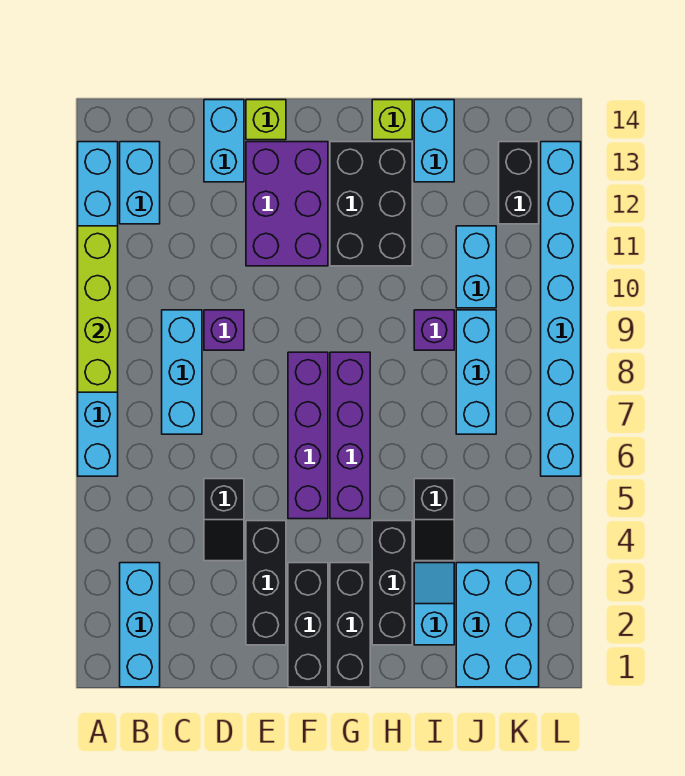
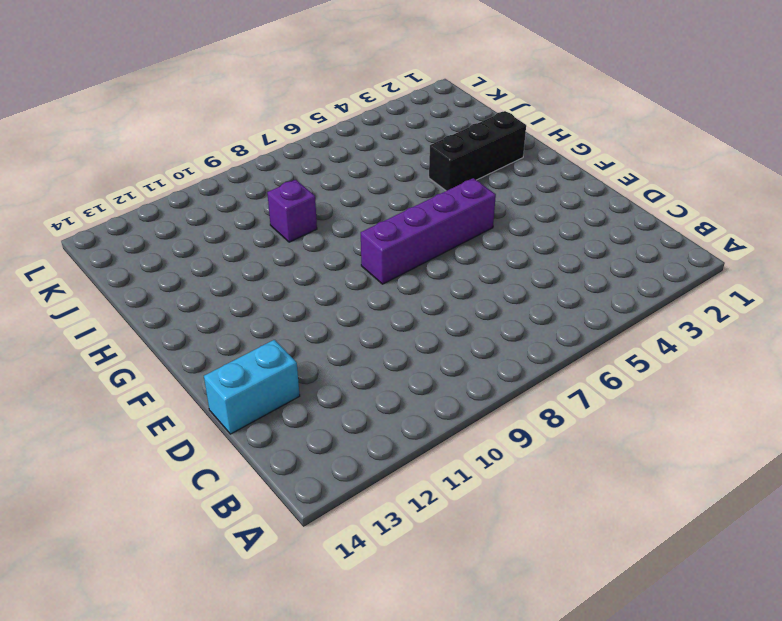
none -> cyan 1x8 brick [78,142,118,476]
none -> cyan 1x3 brick [120,563,160,687]
none -> cyan 1x2 brick [120,142,160,224]

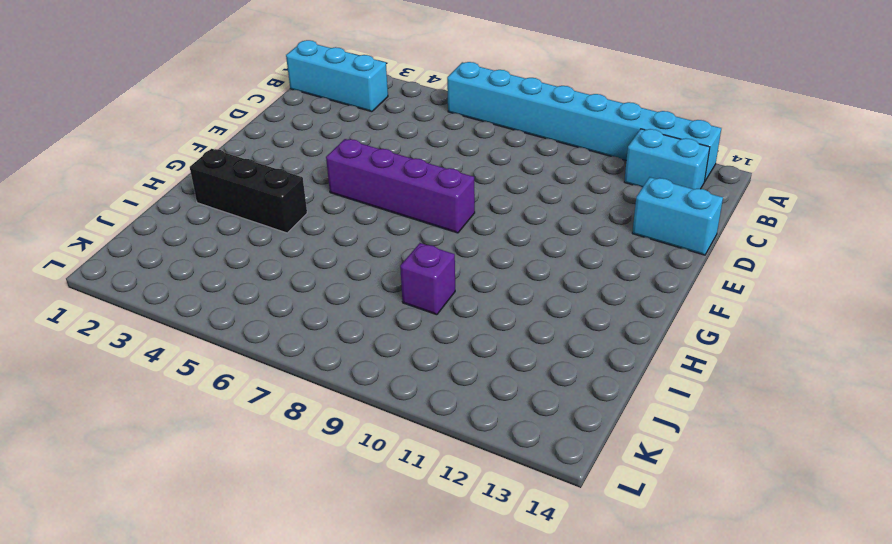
none -> cyan 1x3 brick [162,310,202,434]
none -> black 1x2 slope [204,479,244,561]
none -> purple 1x1 brick [204,310,244,350]

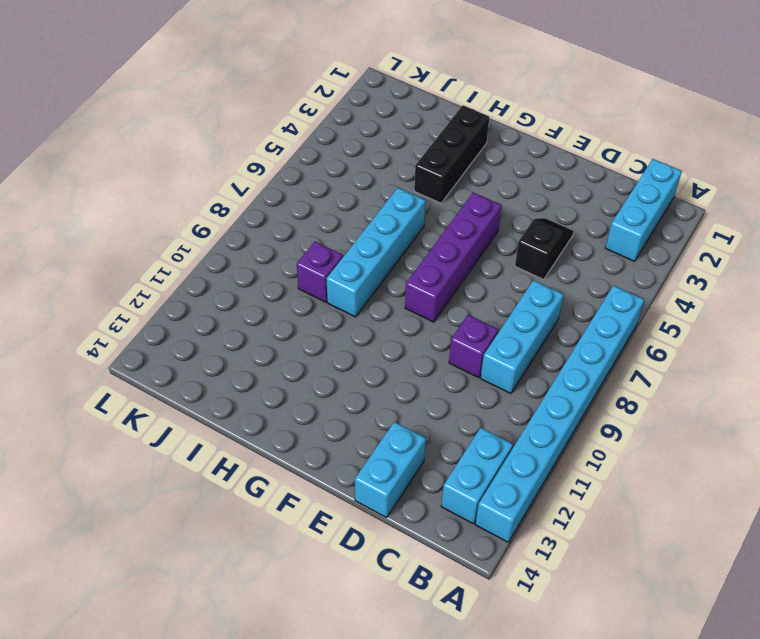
cyan 1x4 brick [326,188,426,317] -> none
none -> black 1x3 brick [246,521,286,645]
none -> purple 2x3 brick [246,142,328,266]
none -> lime 1x1 brick [246,100,286,140]

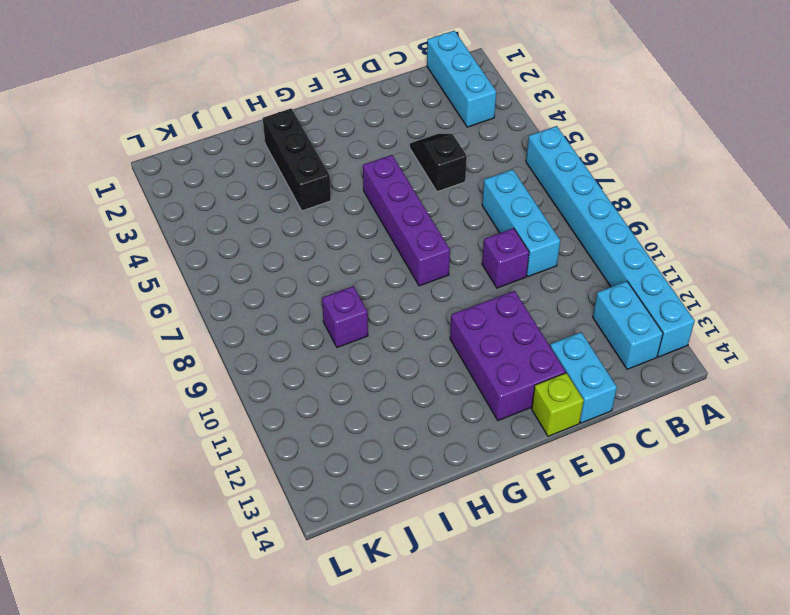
none -> black 1x3 brick [246,521,286,645]
none -> black 1x3 brick [288,563,328,687]
none -> black 1x3 brick [330,563,370,687]

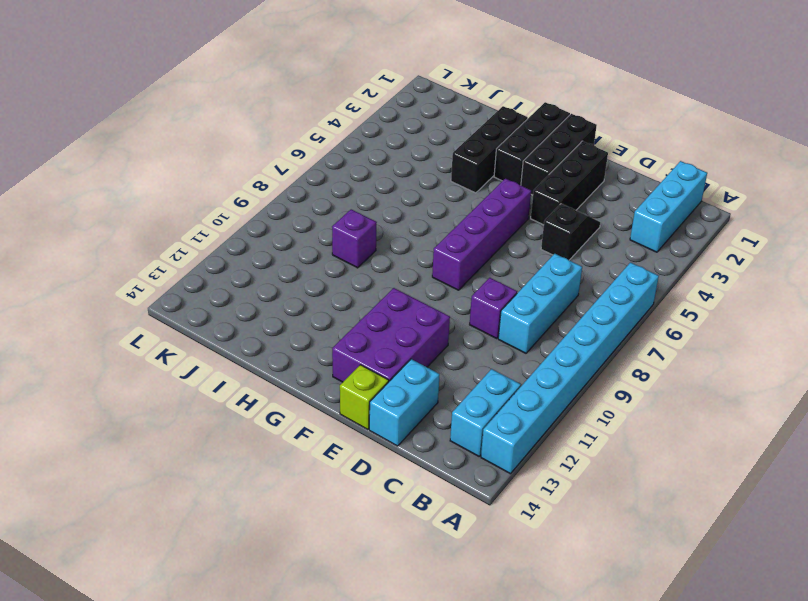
none -> purple 1x4 brick [330,352,370,519]
none -> black 2x3 brick [330,142,412,266]
none -> lime 1x1 brick [372,100,412,140]

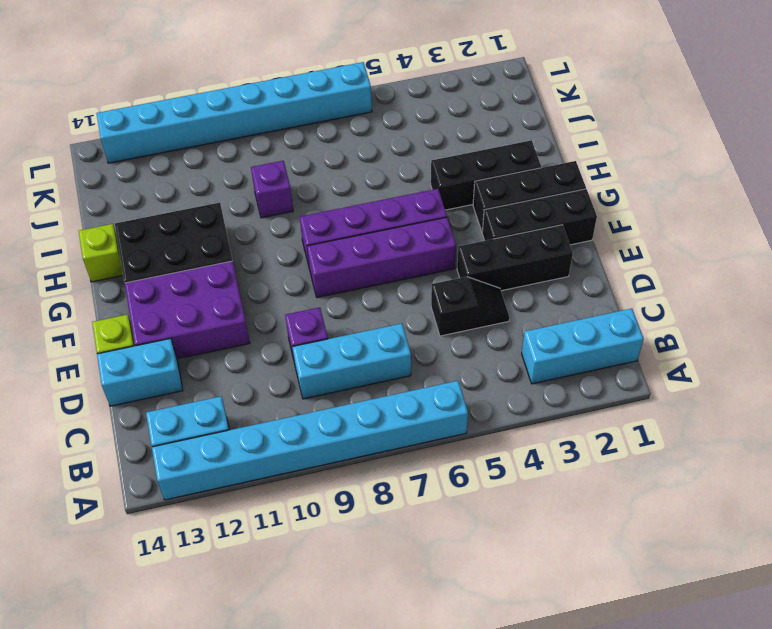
none -> cyan 1x2 slope [414,563,454,645]
none -> black 1x2 slope [414,479,454,561]
none -> cyan 1x2 brick [414,100,454,182]

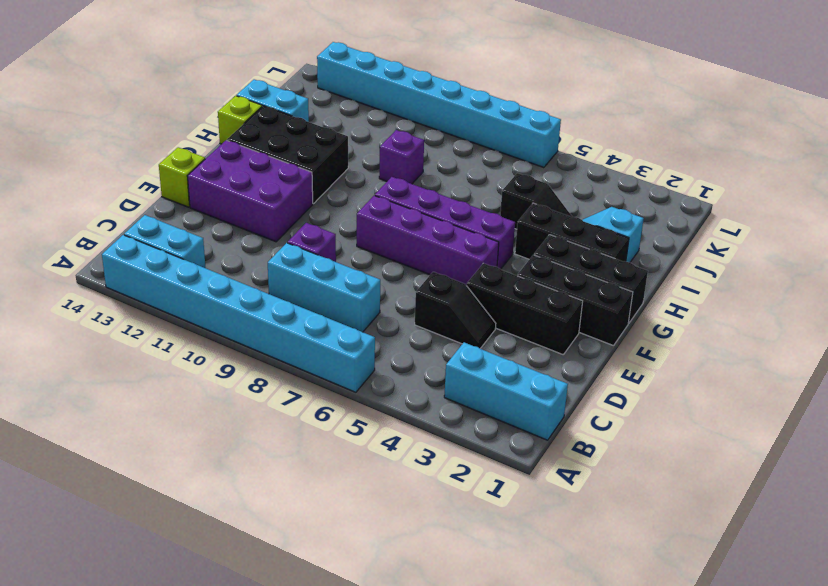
none -> cyan 1x2 brick [204,100,244,182]
none -> cyan 2x3 brick [456,563,539,687]
none -> cyan 1x3 brick [456,310,496,434]

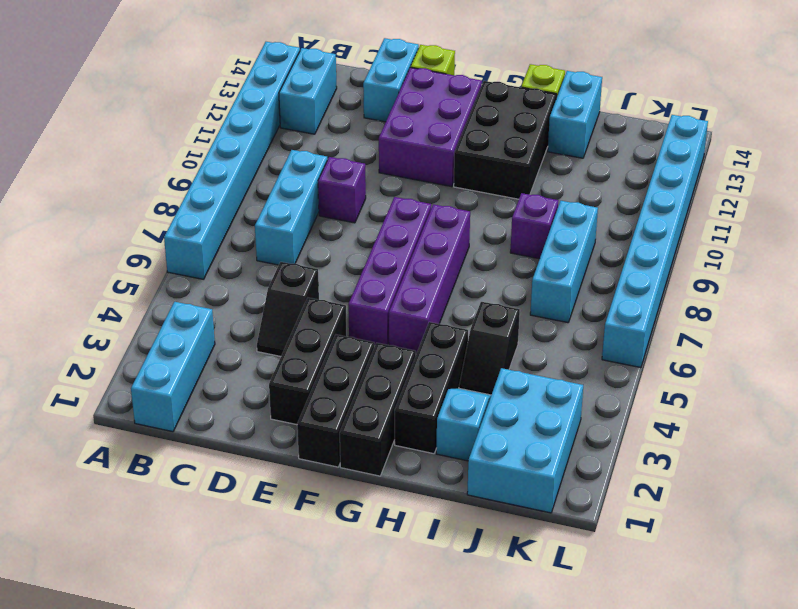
none -> cyan 1x2 brick [456,226,496,308]
none -> black 1x2 brick [499,142,539,224]
none -> lime 1x4 brick [78,226,118,392]

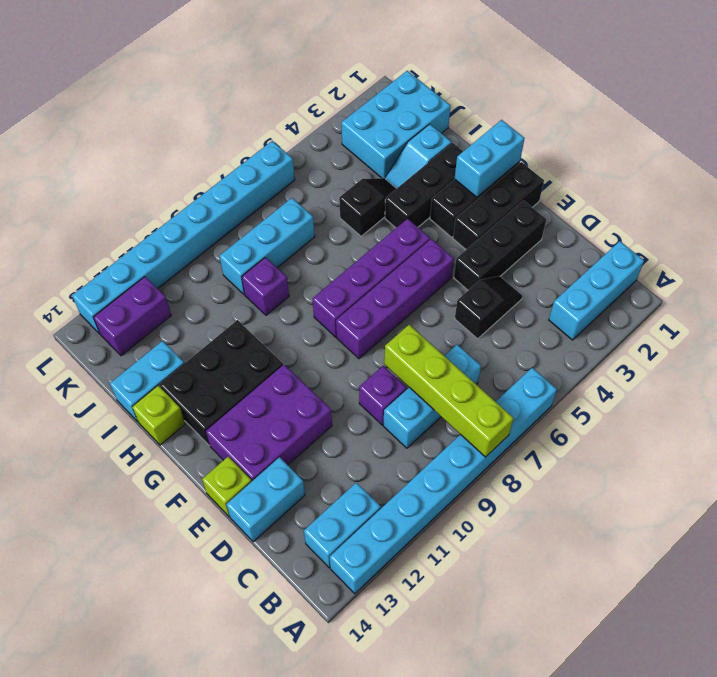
lime 1x4 brick [384,325,514,457] -> lime 1x4 brick turned to [78,226,118,392]
cyan 1x2 brick [455,120,525,197] -> cyan 1x2 brick moved to [456,226,496,308]
purple 1x2 brick [94,277,171,356] -> black 1x2 brick [499,142,539,224]

